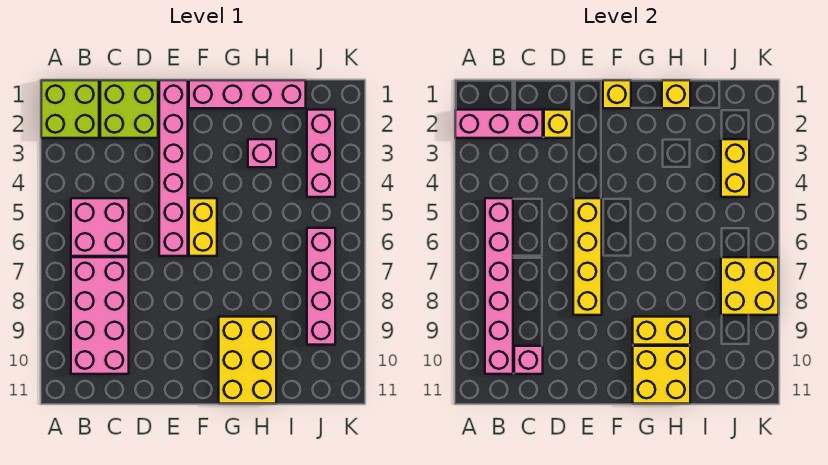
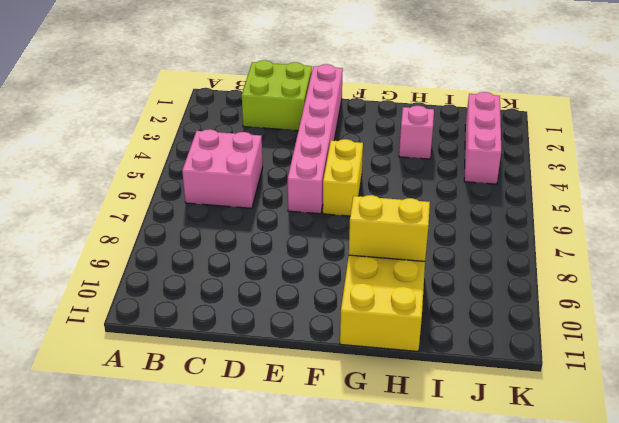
none -> lime 2x2 brick [41,80,99,138]
none -> pink 2x4 brick [71,257,129,374]
none -> pink 1x4 brick [189,80,306,108]

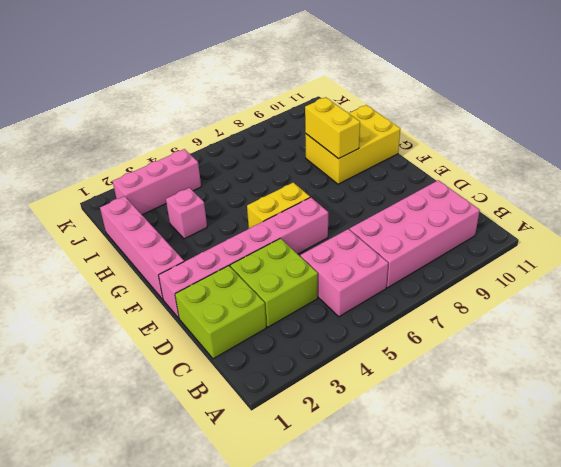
lime 2x2 brick [230,238,318,327] -> lime 2x2 brick moved to [41,80,99,138]
none -> pink 1x4 brick [307,228,335,345]
none -> pink 1x3 brick [455,110,543,138]
none -> pink 1x6 brick [485,198,513,374]

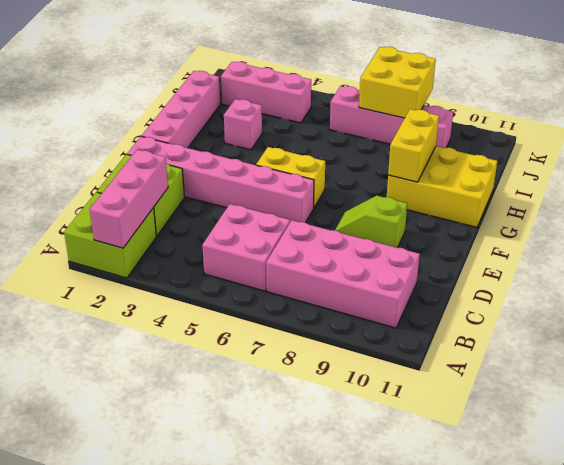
lime 1x2 slope [335,196,407,248] -> none
none -> pink 1x6 brick [485,198,513,374]
none -> pink 1x1 brick [514,346,543,374]
none -> yellow 1x1 brick [544,110,572,138]

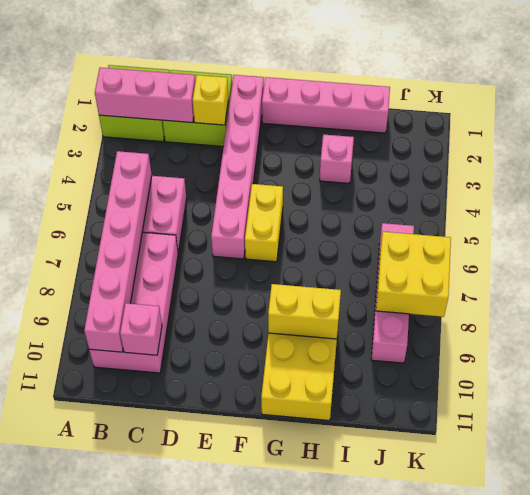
none -> pink 1x3 brick [307,110,335,197]
none -> yellow 1x4 brick [573,198,602,315]
none -> yellow 1x1 brick [603,80,631,108]

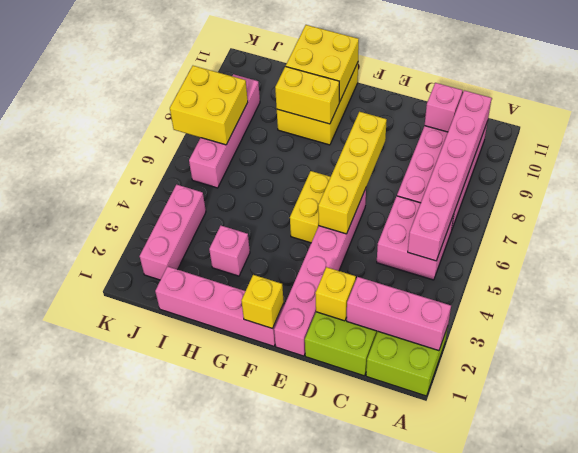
none -> yellow 1x1 brick [662,80,690,108]
none -> yellow 1x2 brick [721,139,749,197]

